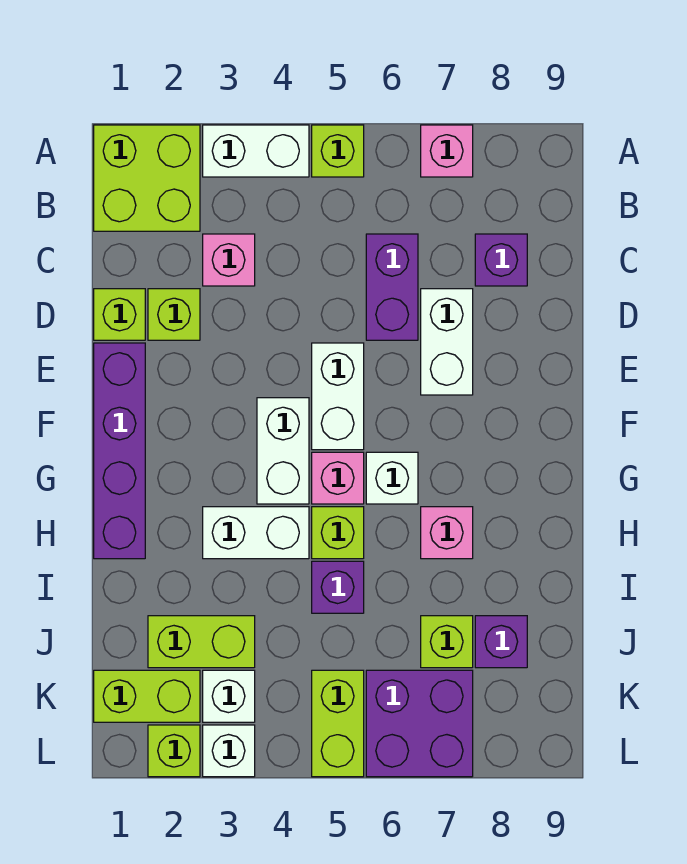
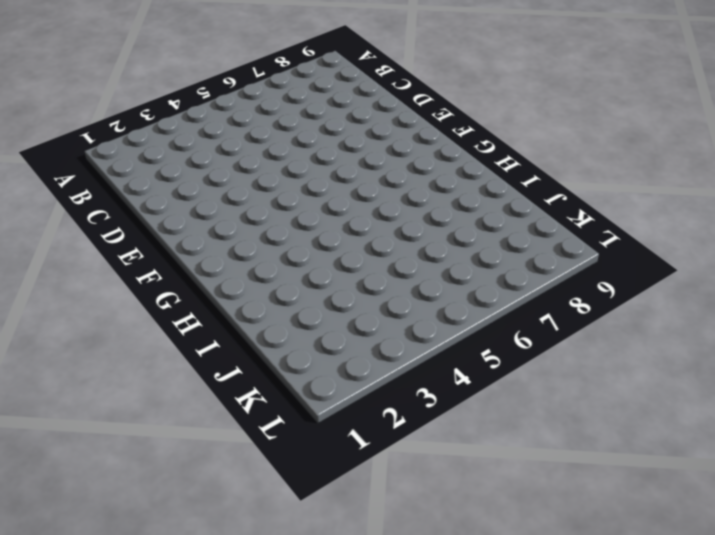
none -> lime 2x2 brick [94,125,200,231]
none -> white 1x2 brick [203,125,309,177]
none -> lime 1x1 brick [312,125,364,177]

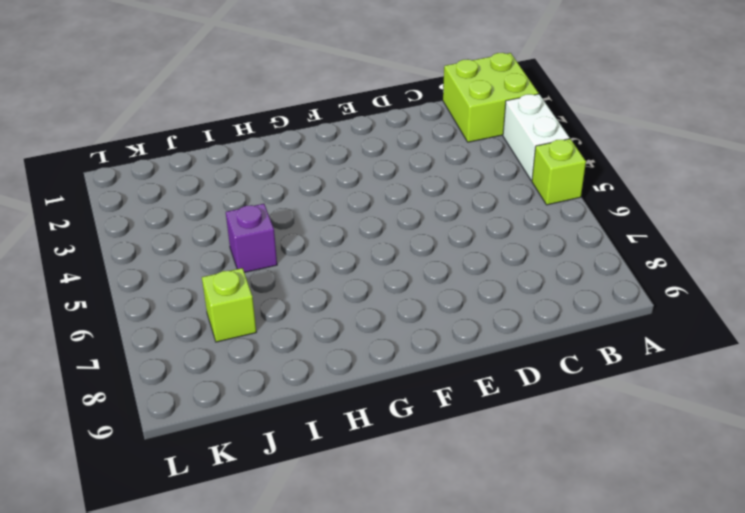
none -> pink 1x1 brick [421,125,473,177]
none -> pink 1x1 brick [203,234,255,286]
none -> purple 1x2 brick [366,234,418,340]

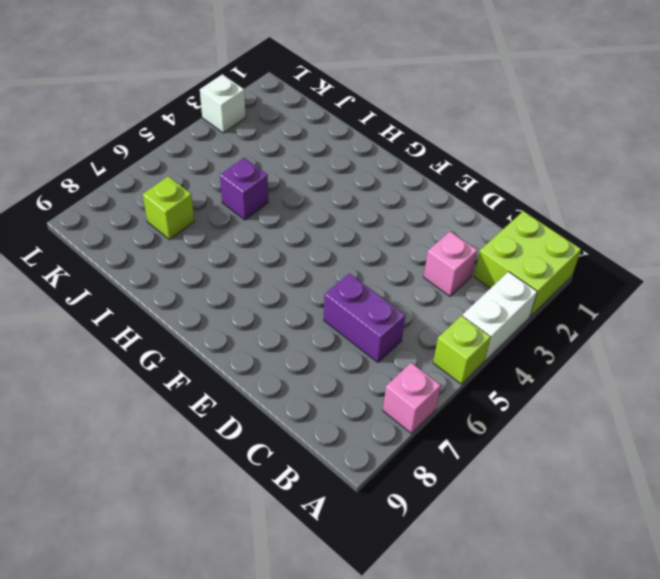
none -> purple 1x1 brick [475,234,527,286]
none -> lime 1x1 brick [94,289,145,340]
none -> lime 1x1 brick [148,289,200,340]

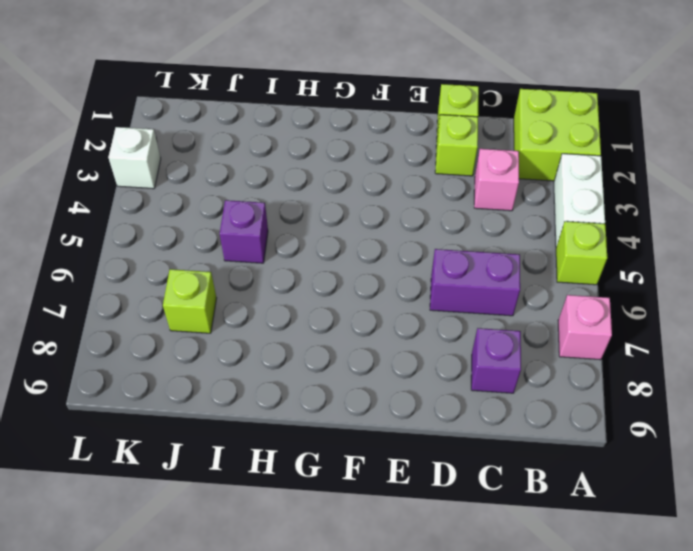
none -> white 1x2 brick [421,289,473,395]
none -> purple 1x4 brick [94,343,145,559]
none -> white 1x2 brick [312,343,364,450]

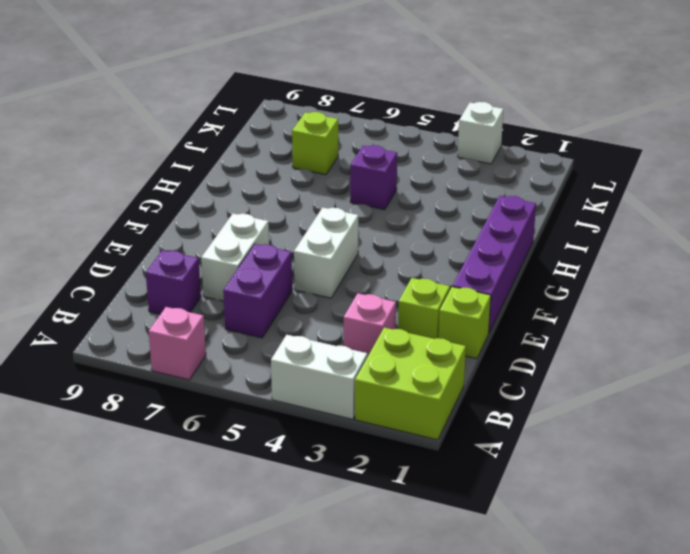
none -> lime 1x1 brick [312,125,364,177]
none -> white 1x2 brick [257,398,309,504]
none -> pink 1x1 brick [312,452,364,504]

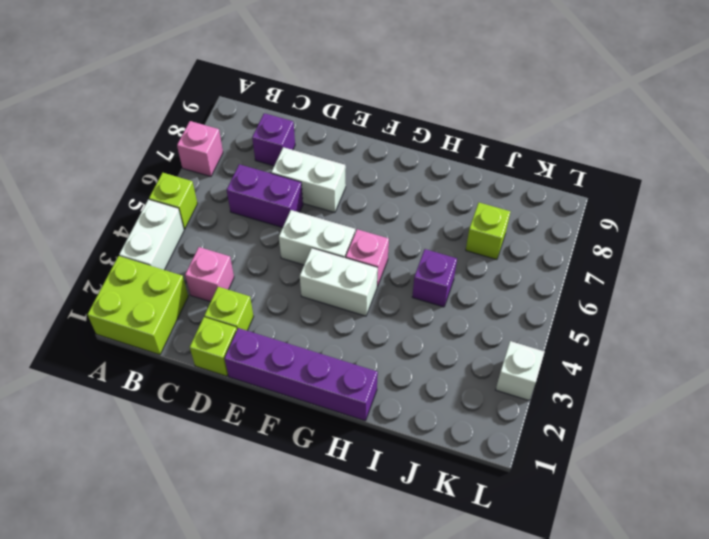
none -> white 1x1 brick [366,452,418,504]
none -> white 1x2 brick [203,507,309,559]
none -> lime 1x1 brick [312,507,364,559]

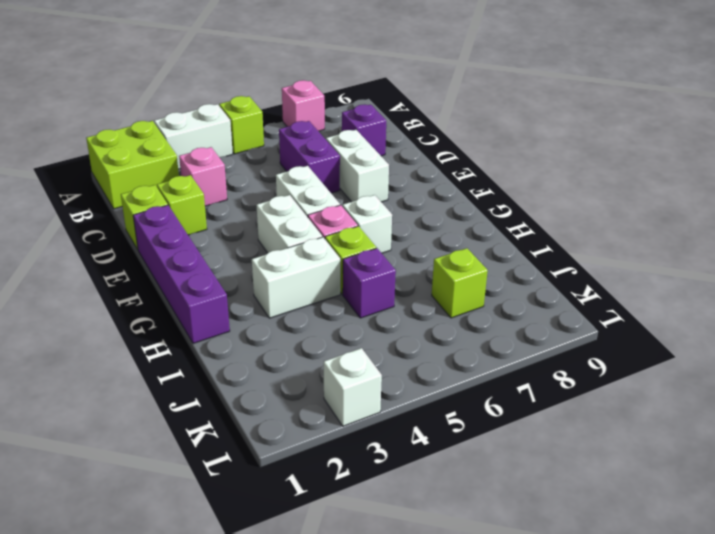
none -> pink 1x1 brick [421,507,473,559]
none -> lime 1x2 brick [148,616,255,668]
none -> purple 1x1 brick [475,616,527,668]

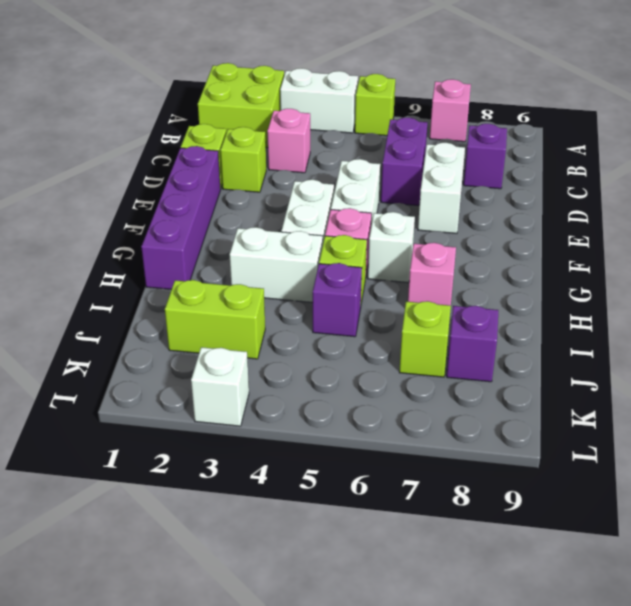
none -> lime 1x2 brick [94,670,200,722]
none -> white 1x1 brick [203,670,255,722]
none -> lime 1x2 brick [312,670,364,777]

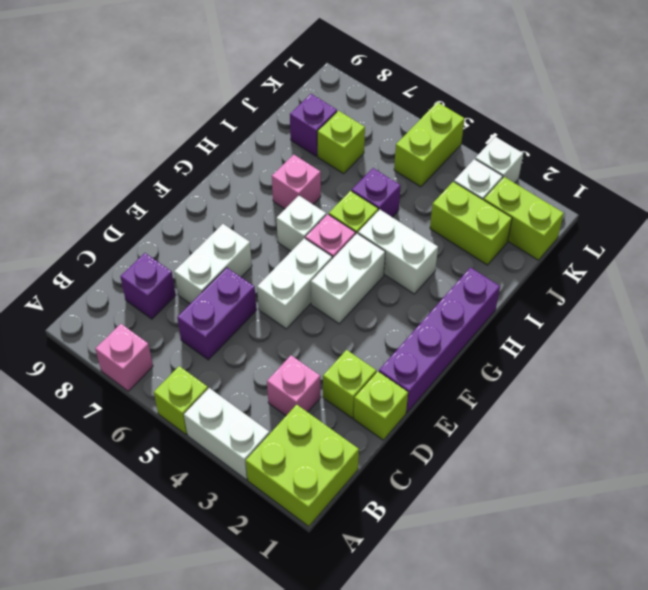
none -> purple 2x2 brick [366,670,473,777]
none -> lime 1x1 brick [148,725,200,777]

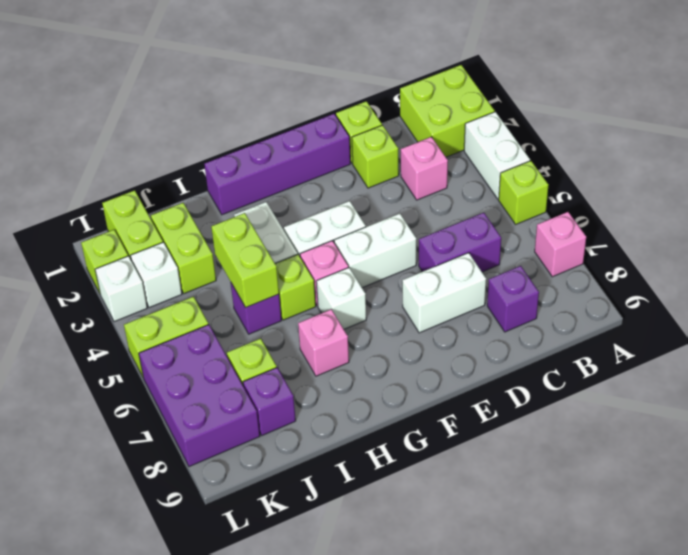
lime 1x2 brick [211,213,279,308] -> none
purple 2x3 brick [139,325,260,467] -> purple 2x2 brick [366,670,473,777]

